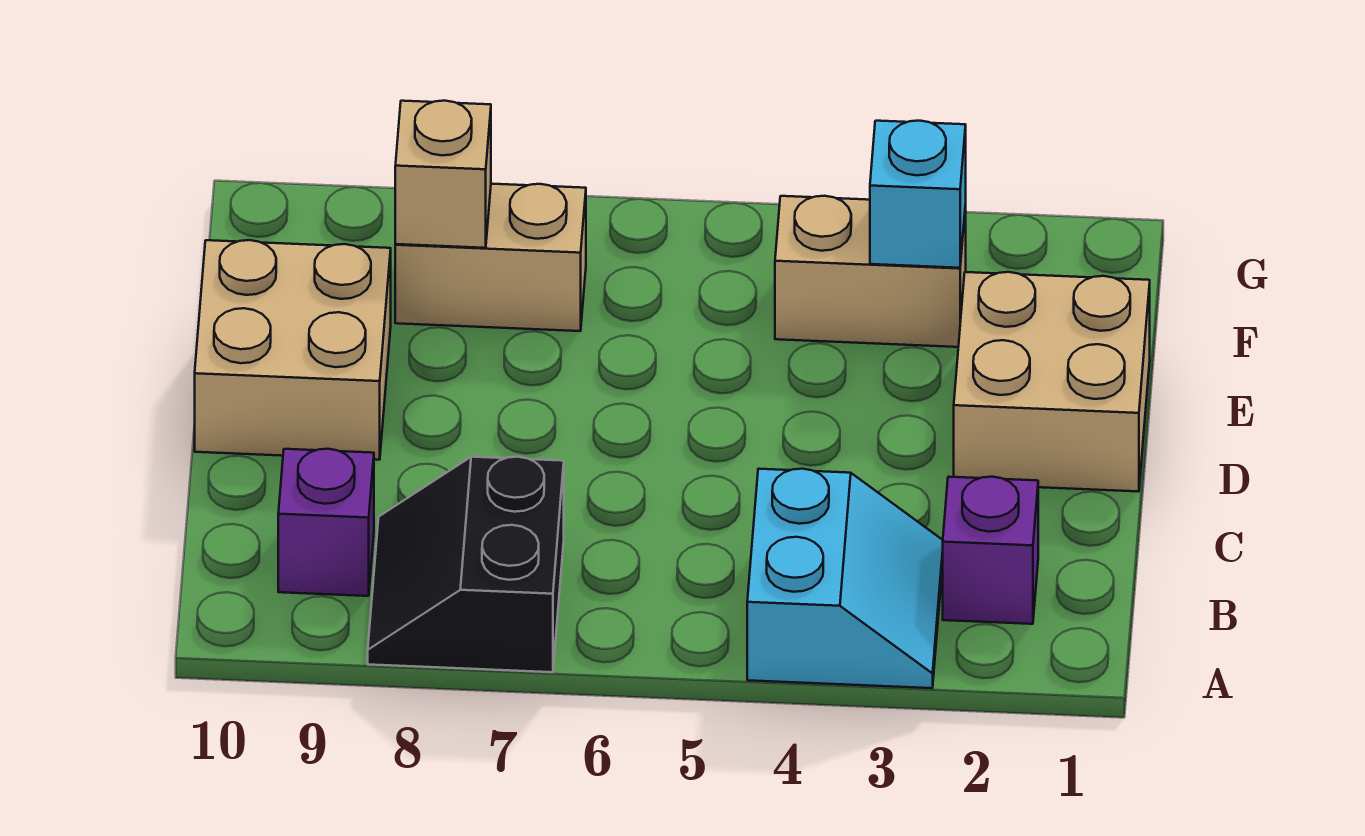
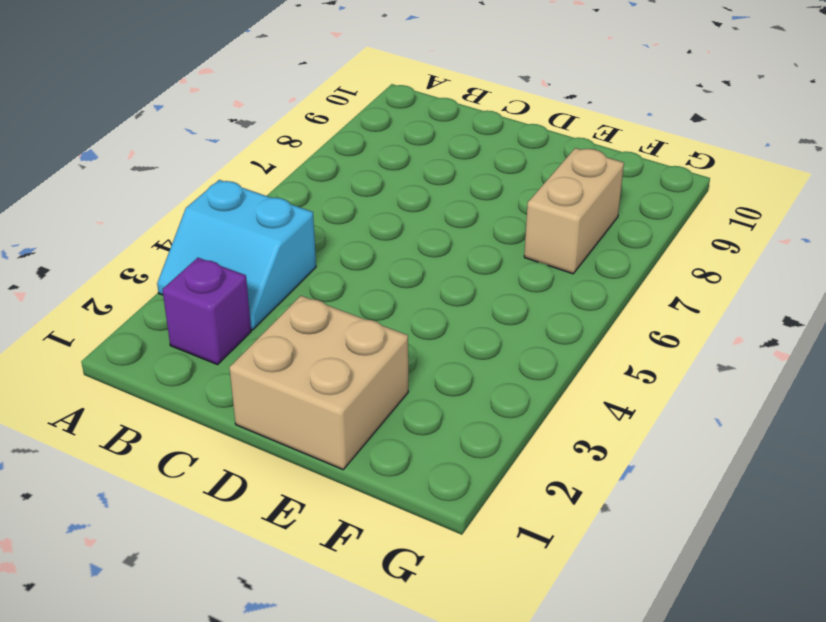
none -> black 2x2 slope [368,457,564,672]
none -> purple 1x1 brick [278,449,374,596]

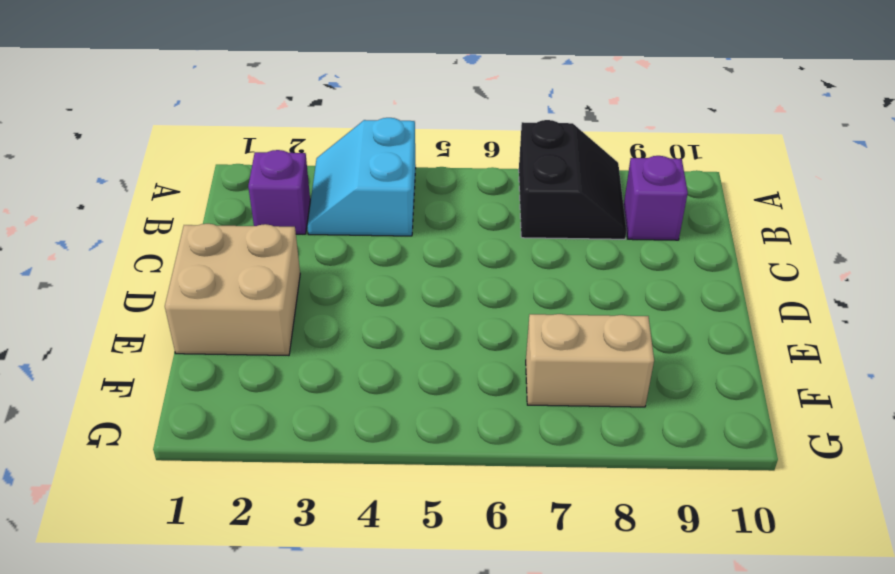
none -> tan 2x2 brick [195,240,391,460]
none -> tan 1x2 brick [775,196,966,347]

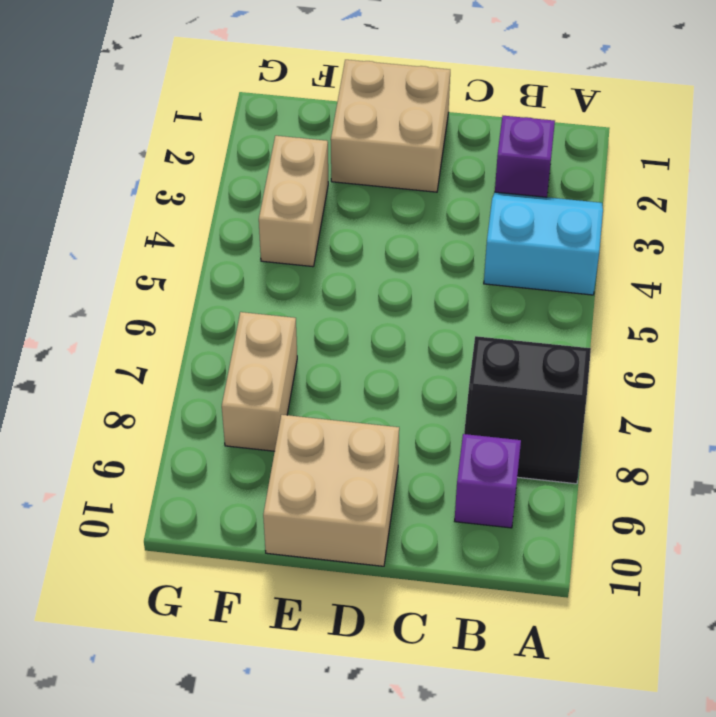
none -> cyan 1x1 brick [870,121,966,268]
none -> tan 1x1 brick [395,101,491,248]

